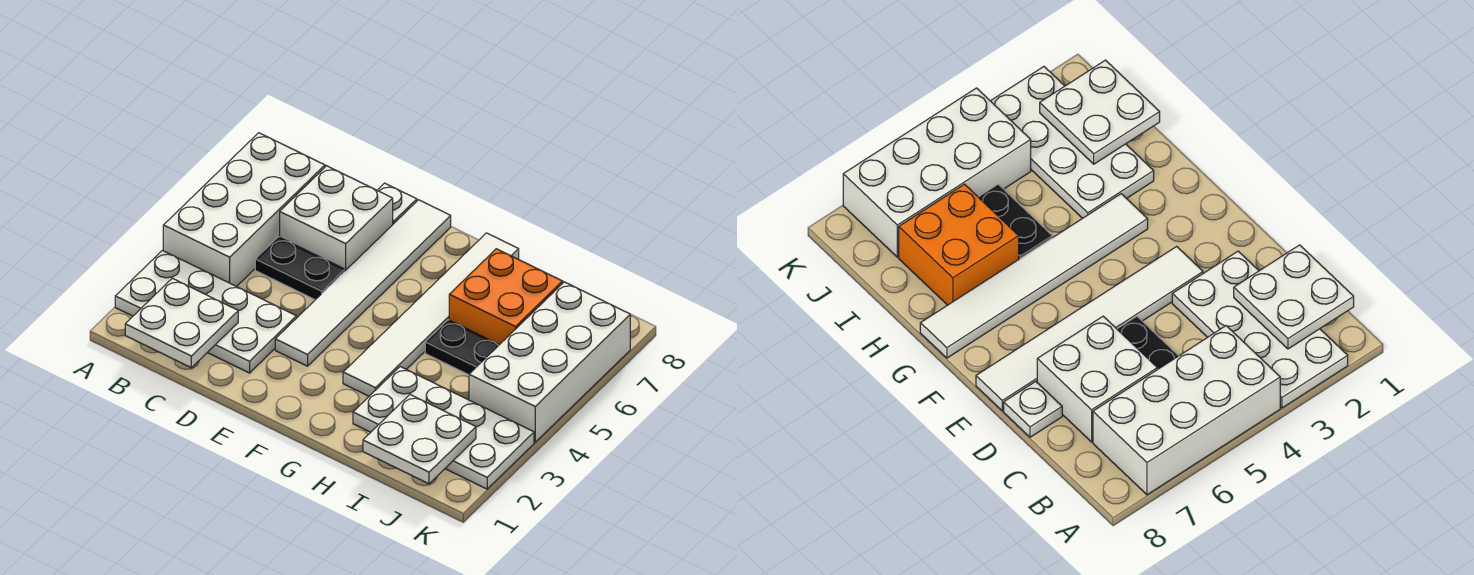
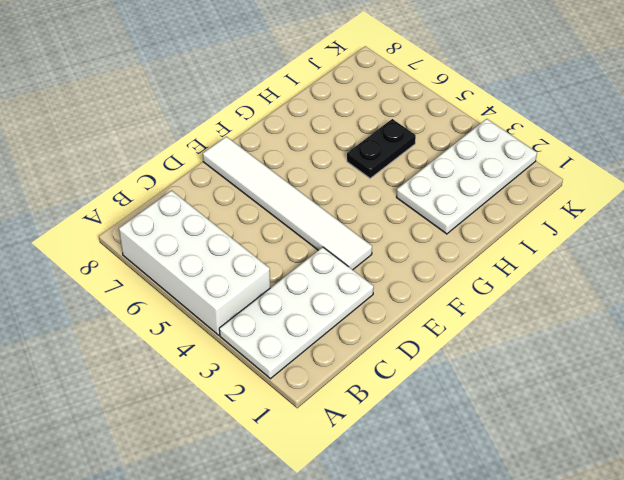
none -> black 1x2 plate [255,237,345,300]
none -> white 2x2 brick [280,166,393,271]
none -> white 1x1 plate [377,183,417,224]

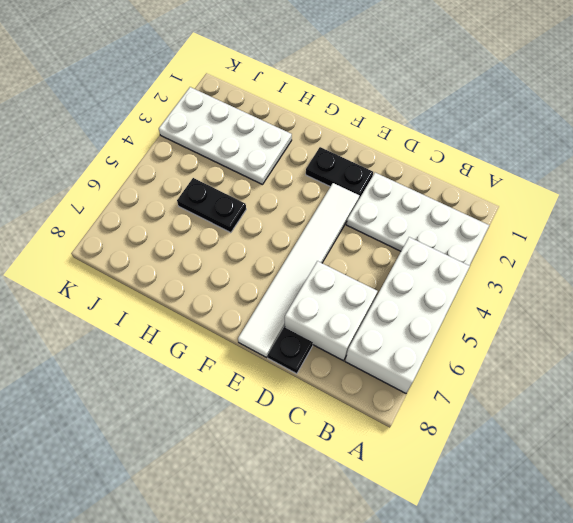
black 1x1 plate [268,327,313,374] -> white 1x1 plate [377,183,417,224]
black 1x2 plate [306,147,373,198] -> black 1x2 plate moved to [255,237,345,300]
none -> white 1x6 tile [343,233,519,396]
none -> orange 2x2 brick [449,249,563,345]
none -> white 2x4 brick [469,282,630,442]

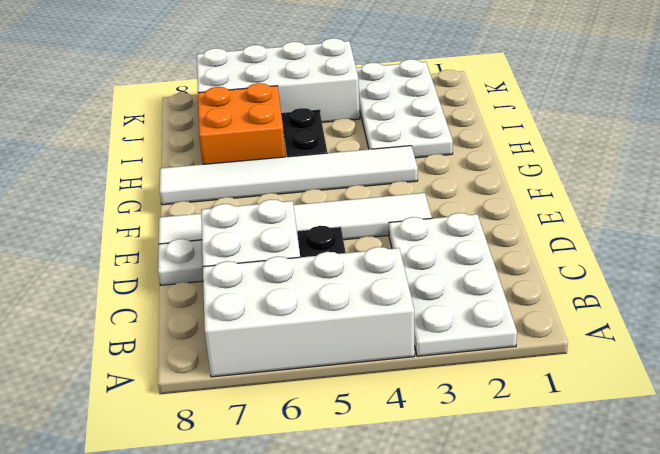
none -> white 2x2 plate [125,278,238,368]
none -> white 2x2 plate [363,395,476,484]

